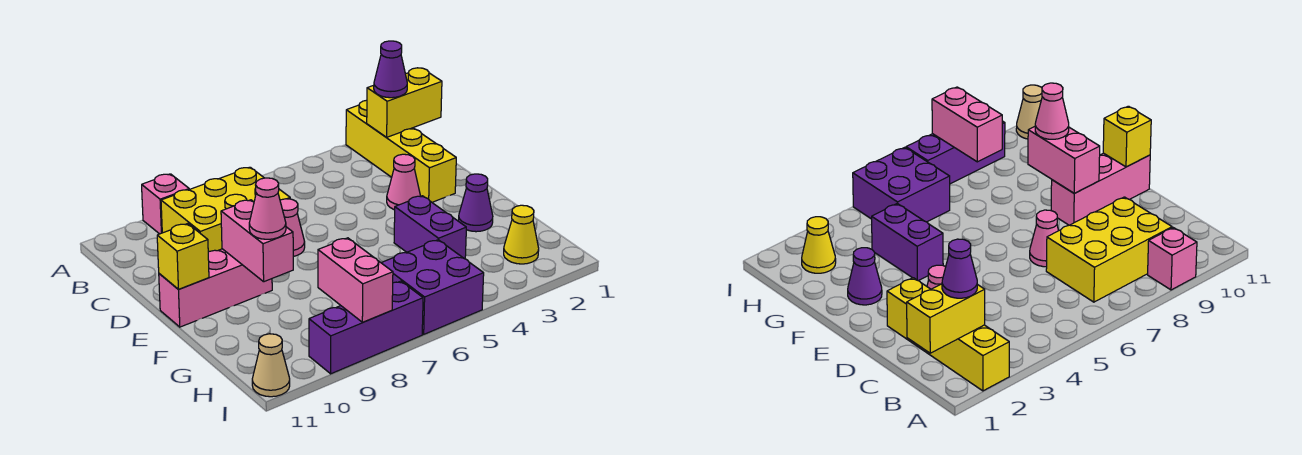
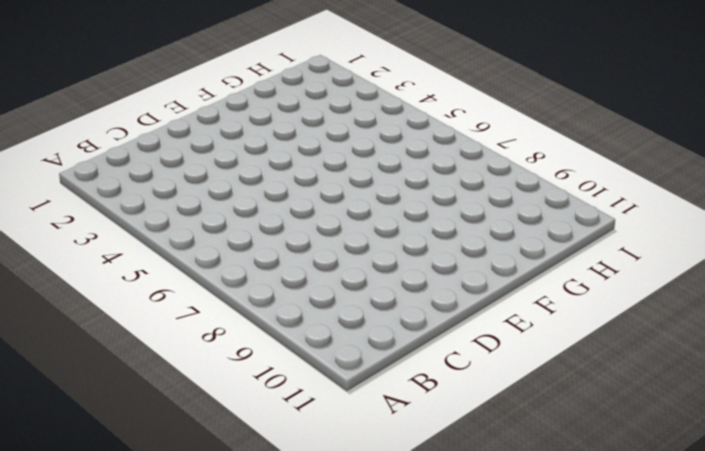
none -> yellow 1x4 brick [346,100,456,202]
none -> pink 1x1 brick [142,174,189,234]
none -> yellow 2x3 brick [161,167,290,252]

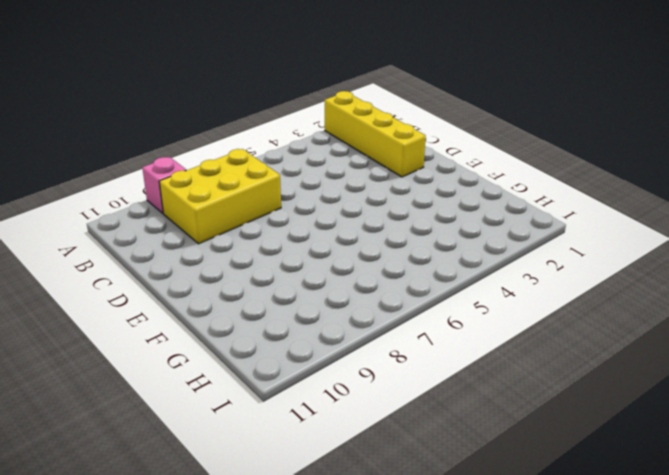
none -> pink 1x1 cone [387,154,421,210]
none -> pink 1x1 cone [280,199,305,256]
none -> pink 1x3 brick [159,249,272,327]

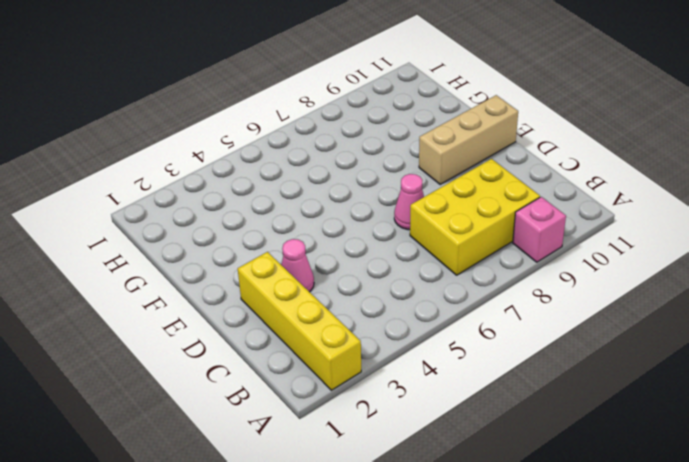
tan 1x3 brick [419,95,518,184] -> pink 1x3 brick [159,249,272,327]
none -> purple 1x1 cone [458,174,493,232]
none -> purple 1x2 brick [394,196,466,259]
none -> yellow 1x1 cone [504,205,539,264]

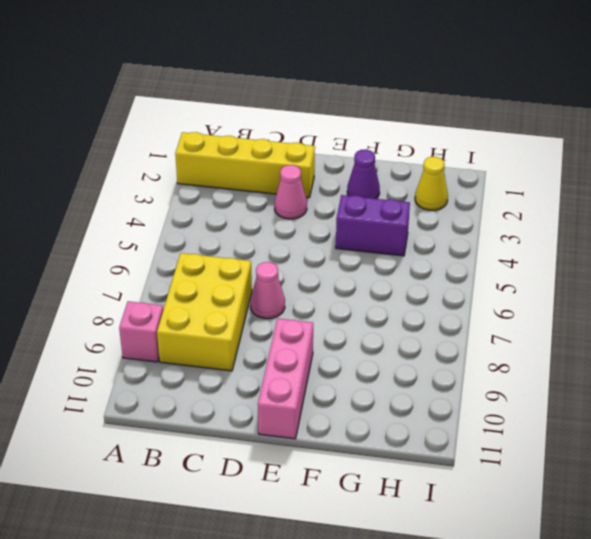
none -> purple 2x2 brick [382,240,484,334]
none -> purple 1x3 brick [309,281,423,374]
none -> tan 1x1 cone [252,334,290,397]

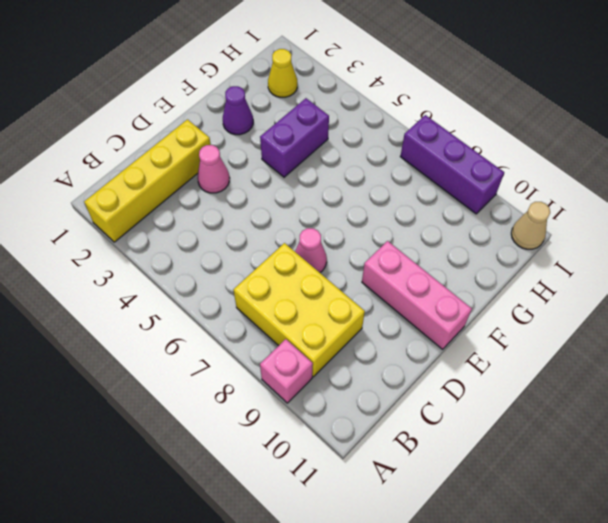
none -> purple 2x2 brick [382,240,484,334]
none -> yellow 1x2 brick [367,68,442,137]
none -> pink 1x2 brick [221,200,293,282]

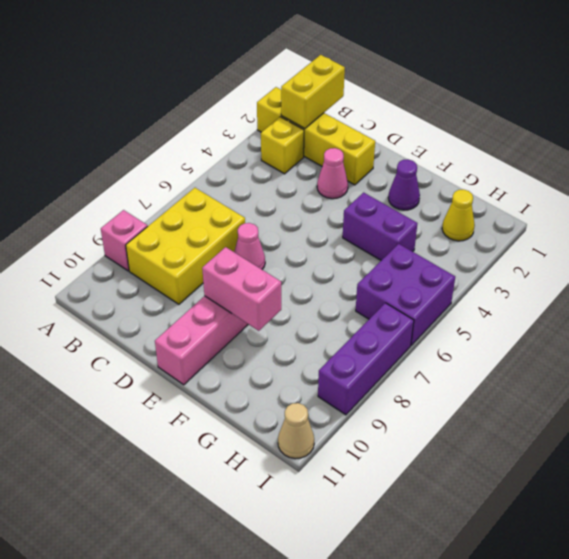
yellow 1x1 brick [261,117,304,174] -> yellow 1x1 brick moved to [157,224,209,289]
none -> pink 1x2 brick [318,238,393,322]
none -> purple 1x1 cone [374,41,407,98]
none -> pink 1x1 cone [249,178,286,239]

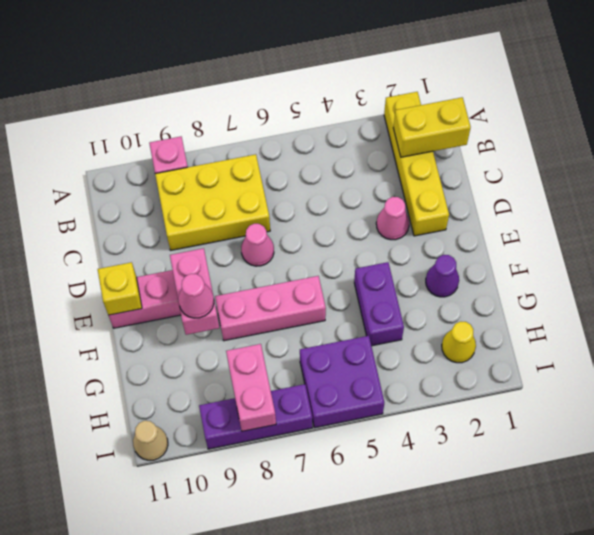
pink 1x3 brick [215,276,326,341] -> none
none -> purple 1x1 cone [374,41,407,98]

